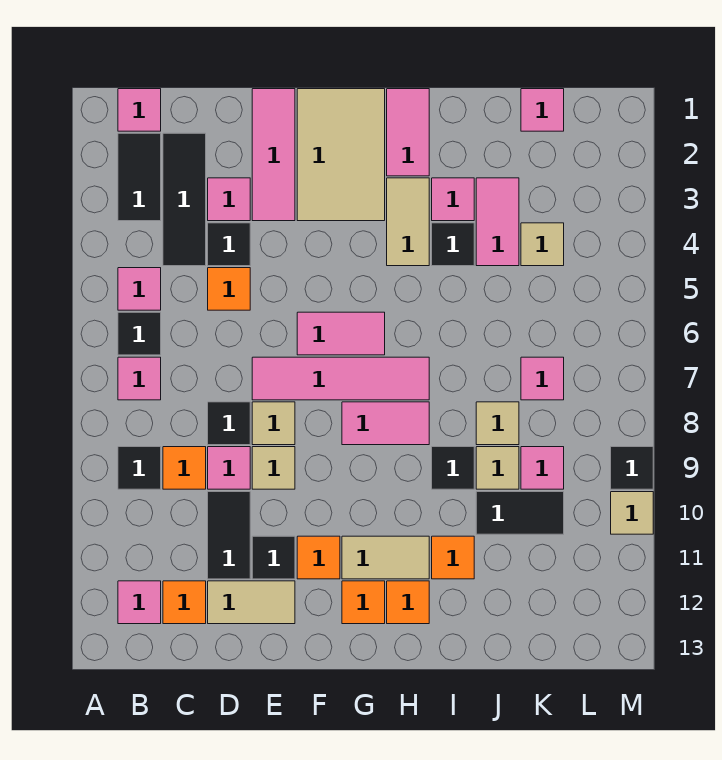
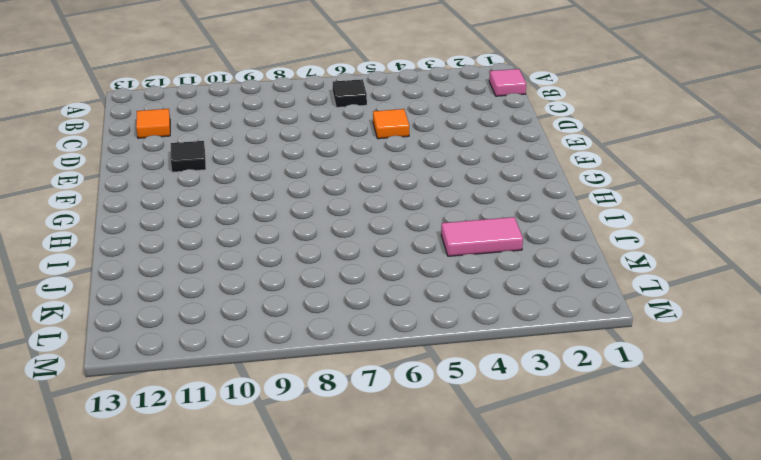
none -> black 1x2 tile [118,133,161,221]
none -> pink 1x1 tile [118,268,161,310]
none -> pink 1x1 tile [118,357,161,400]
none -> black 1x1 tile [118,447,161,489]

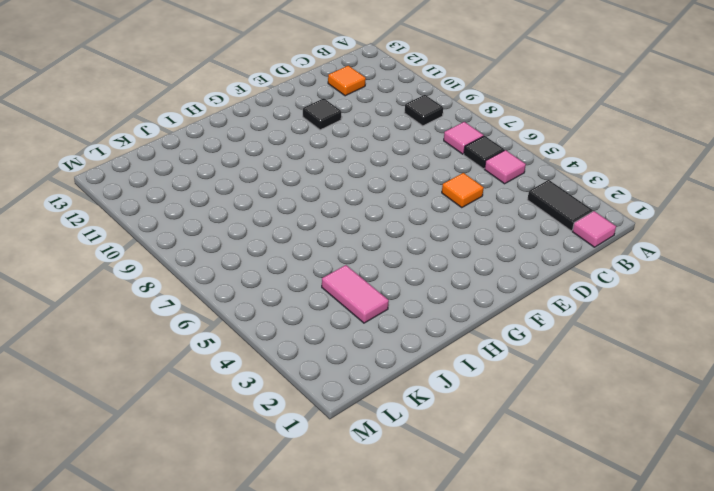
none -> pink 1x1 tile [118,581,161,624]
none -> black 1x3 tile [163,133,206,266]
none -> orange 1x1 tile [163,447,206,489]
none -> pink 1x1 tile [208,178,250,221]

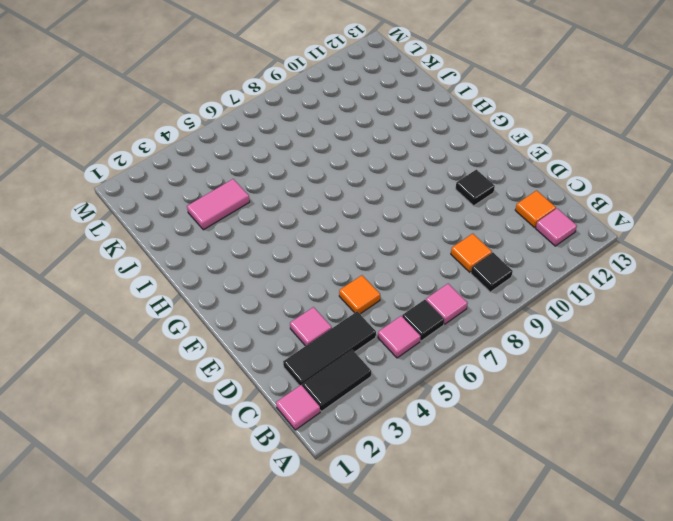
none -> black 1x1 tile [208,223,250,266]
none -> black 1x1 tile [208,402,250,445]
none -> pink 1x1 tile [208,447,250,489]
none -> black 1x2 tile [208,492,250,579]

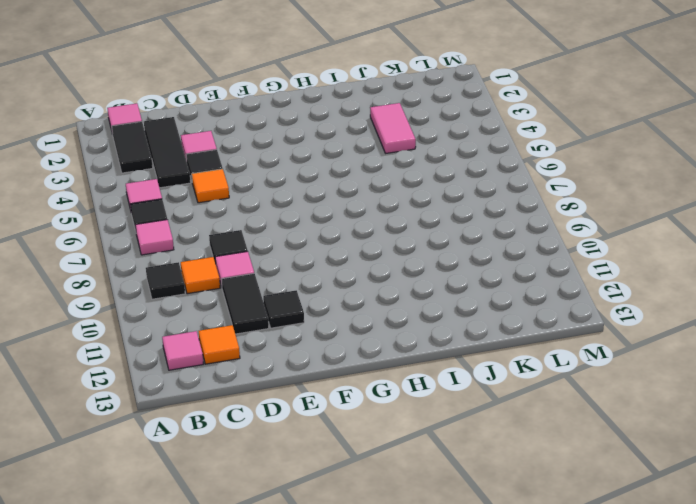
none -> tan 1x2 tile [208,581,295,624]
none -> pink 1x3 tile [252,89,295,221]
none -> pink 1x4 tile [252,357,429,400]
none -> tan 1x1 tile [252,402,295,445]

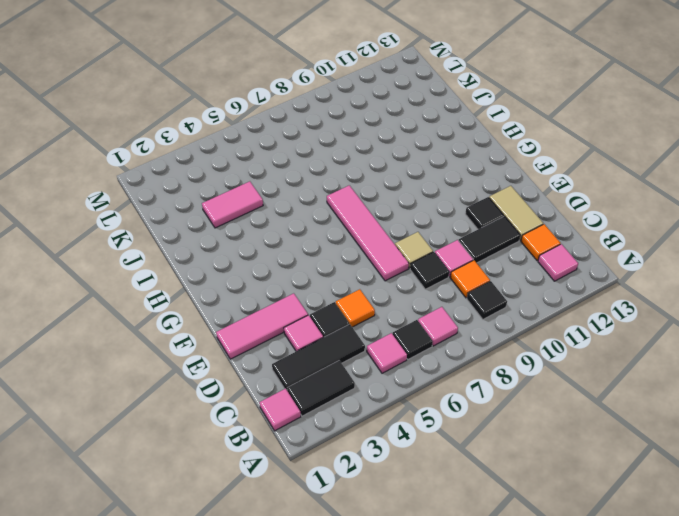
none -> tan 1x1 tile [252,447,295,489]
none -> tan 2x3 tile [297,89,385,221]
none -> pink 1x2 tile [297,312,385,355]
none -> orange 1x1 tile [297,536,340,579]

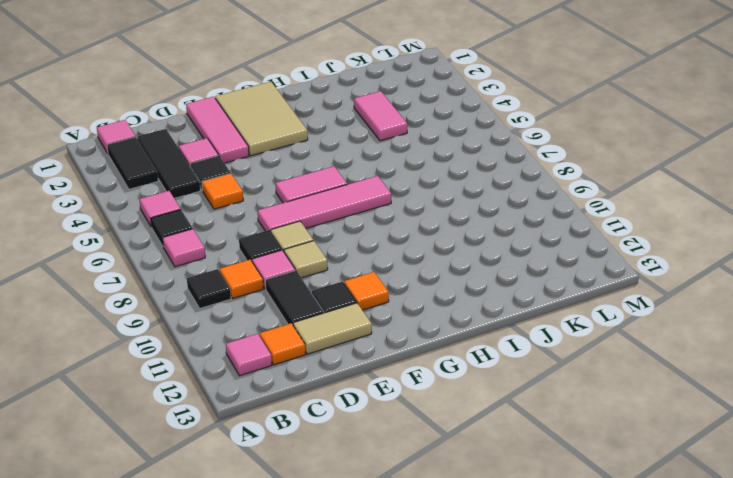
none -> pink 1x2 tile [342,402,429,445]
none -> tan 1x2 tile [342,536,429,579]
none -> orange 1x1 tile [342,581,385,624]
none -> pink 1x2 tile [387,89,429,176]

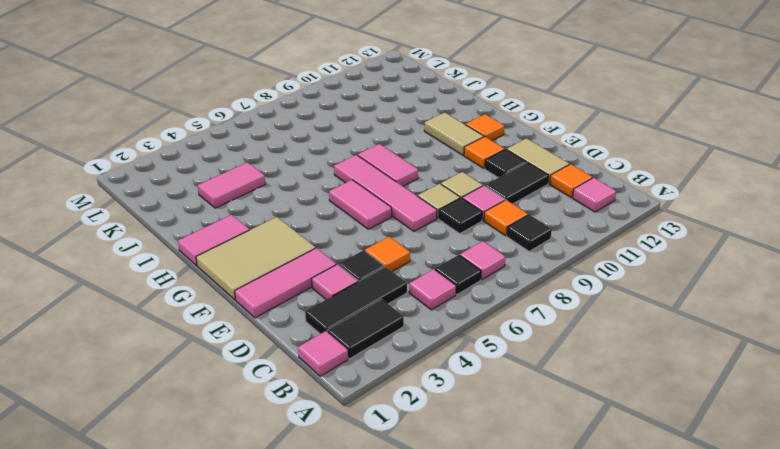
none -> tan 1x2 tile [387,178,429,266]
none -> orange 1x1 tile [387,581,429,624]
none -> pink 1x1 tile [432,178,474,221]
none -> black 1x1 tile [432,223,474,266]

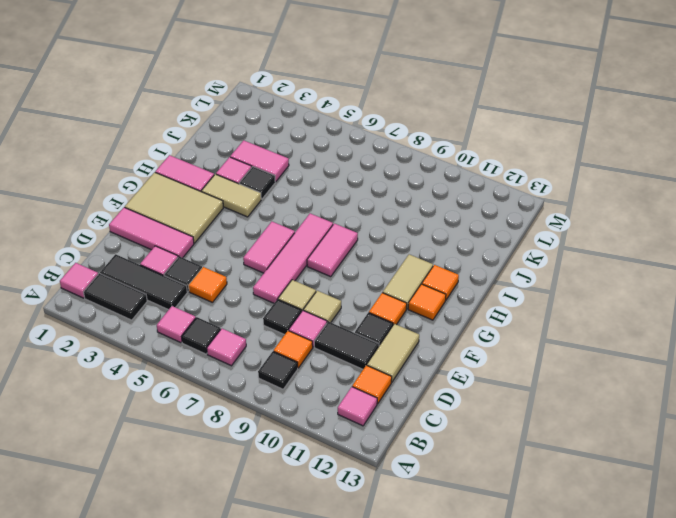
none -> black 1x1 tile [432,447,474,489]
none -> orange 1x1 tile [432,536,474,579]
none -> tan 1x1 tile [476,402,519,445]
none -> tan 1x1 tile [476,447,519,489]

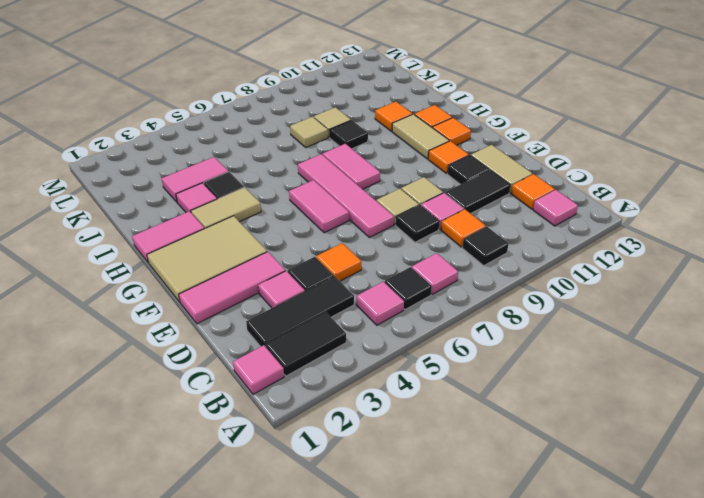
none -> black 1x2 tile [476,492,564,534]
none -> pink 1x1 tile [521,89,564,131]
none -> tan 1x1 tile [521,223,564,266]
none -> pink 1x1 tile [521,357,564,400]

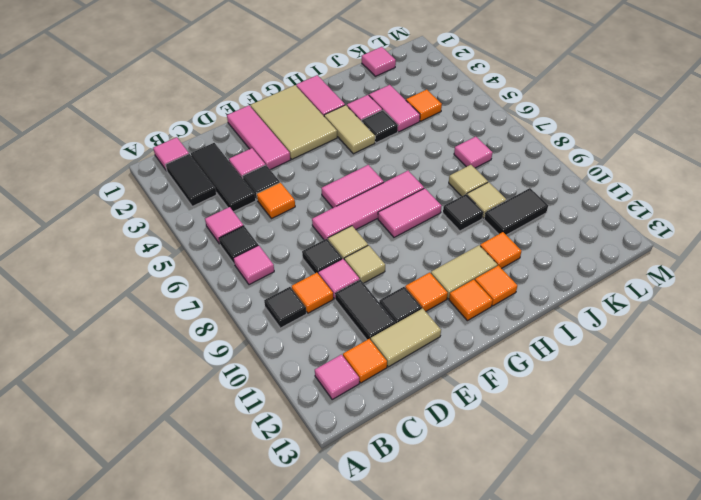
orange 1x1 tile [406,90,442,121] -> tan 1x1 tile [521,223,564,266]
none -> pink 1x1 tile [521,447,564,489]
none -> black 1x1 tile [611,447,653,489]
none -> tan 1x1 tile [611,492,653,534]

